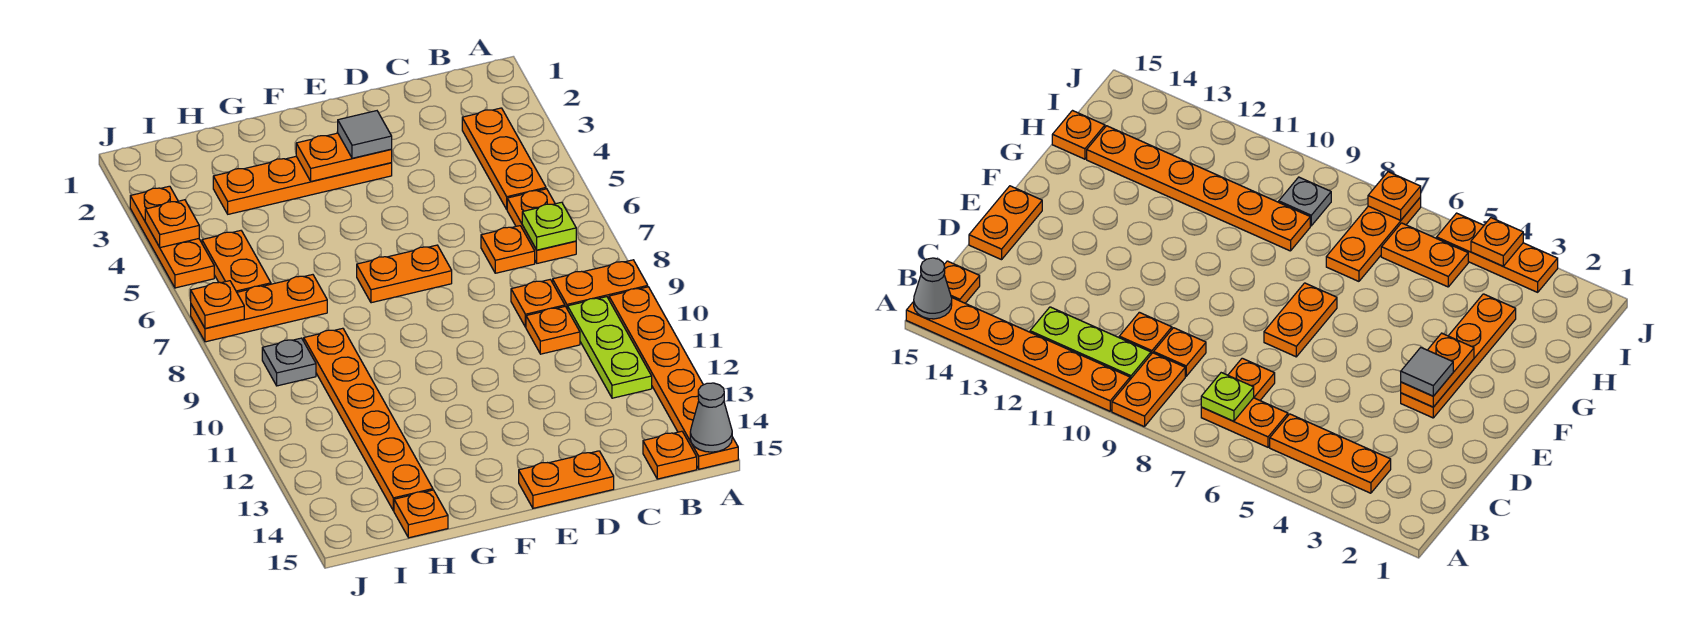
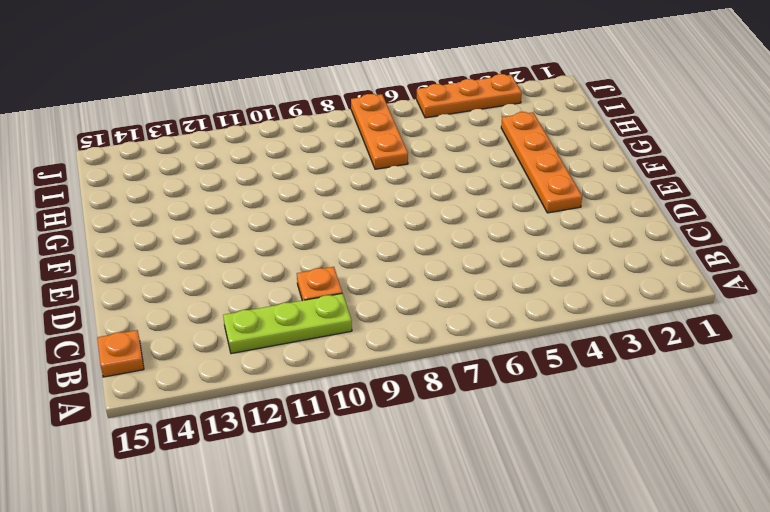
none -> orange 1x2 plate [553,260,648,309]
none -> orange 1x6 plate [609,287,738,469]
none -> orange 1x3 plate [462,108,546,209]

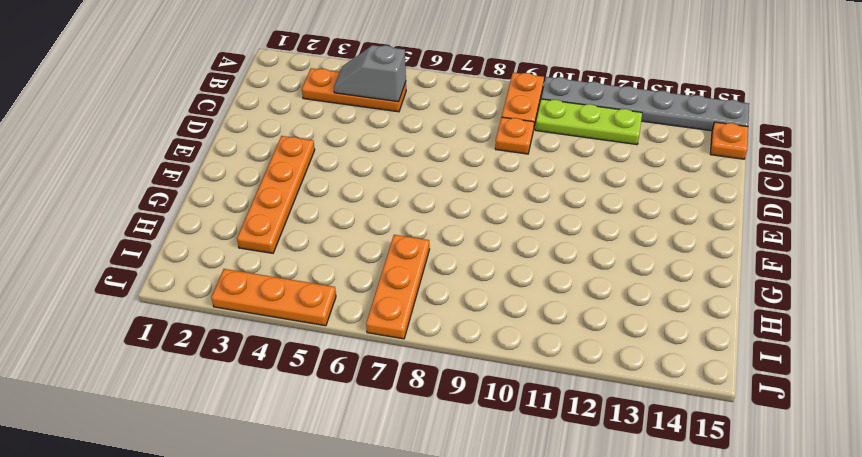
grey 1x6 plate [541,77,749,131] -> orange 1x6 plate [609,287,738,469]
grey 1x2 slope [334,45,406,102] -> none
none -> orange 1x2 plate [507,189,576,263]
none -> orange 1x1 plate [481,226,535,273]
none -> orange 1x1 plate [526,306,580,354]

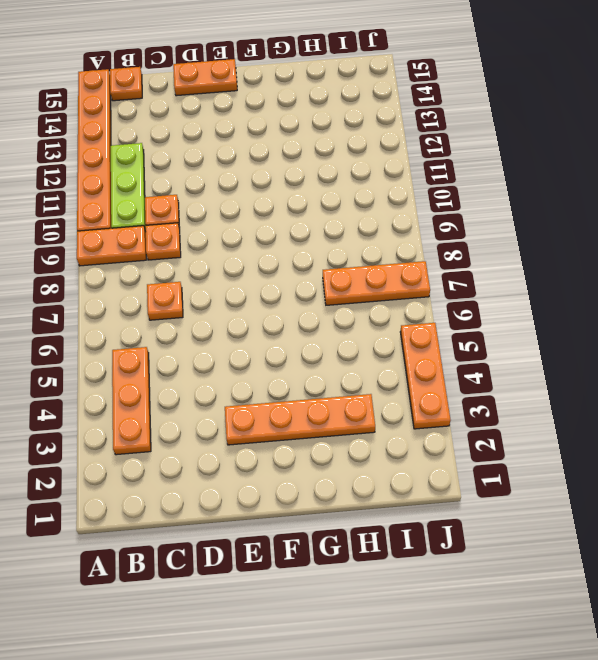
none -> orange 1x2 plate [507,189,576,263]
none -> orange 1x2 plate [357,245,452,303]
none -> orange 1x6 plate [304,328,433,511]

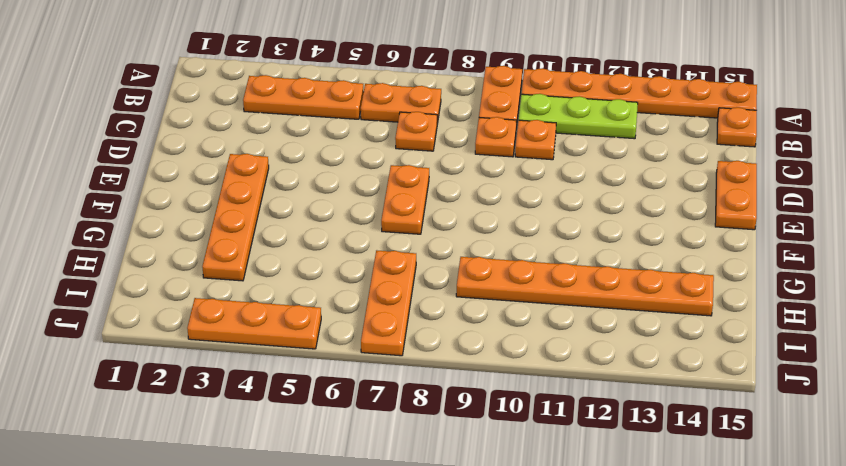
none -> orange 1x1 plate [394,490,448,538]
none -> orange 1x2 plate [202,231,271,292]
none -> grey 1x1 plate [262,338,316,386]

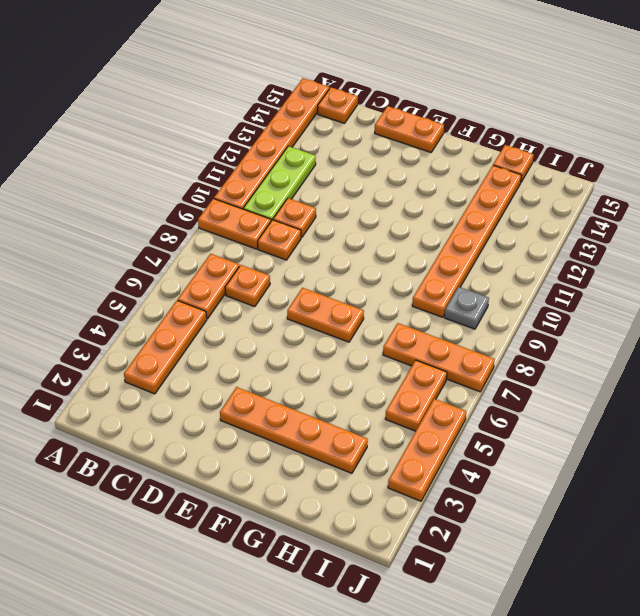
none -> grey 1x1 cone [690,383,732,452]
none -> lime 1x1 plate [522,202,576,250]
none -> orange 1x2 plate [296,133,392,181]

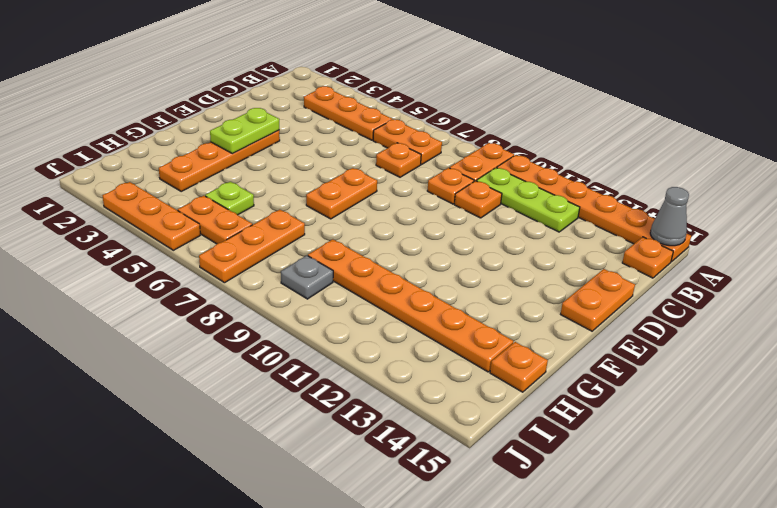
lime 1x2 plate [210,108,279,154] -> orange 1x2 plate [296,133,392,181]
lime 1x1 plate [205,182,254,215] -> lime 1x1 plate moved to [522,202,576,250]
none -> orange 1x1 plate [145,200,199,248]
none -> orange 1x1 plate [191,281,244,328]
none -> grey 1x1 tile [338,111,392,158]

